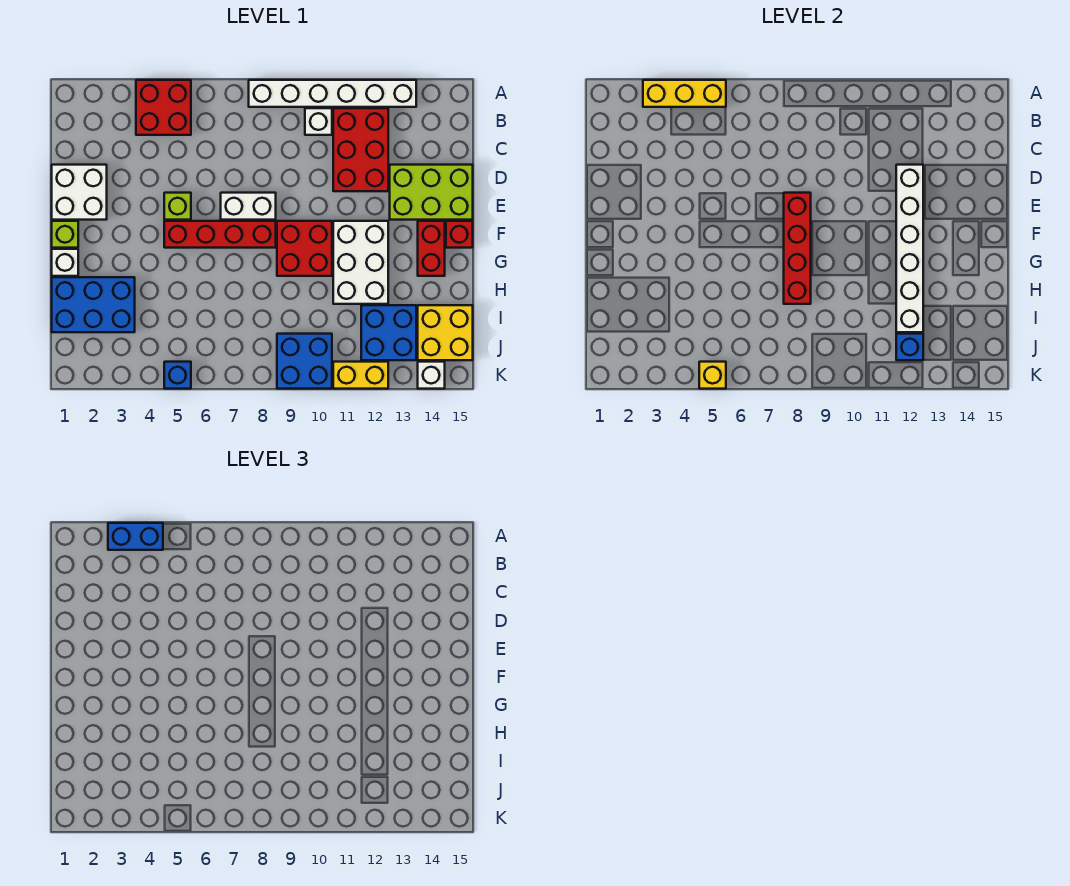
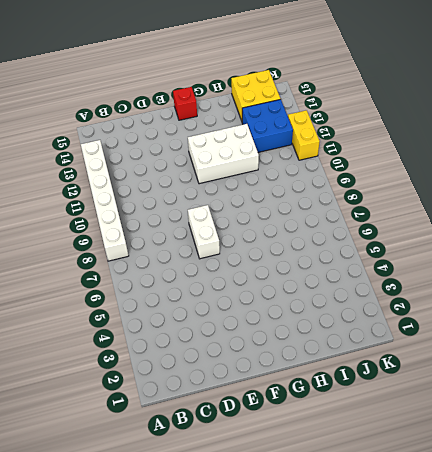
none -> red 2x2 brick [136,80,191,135]
none -> white 1x1 brick [305,108,332,135]
none -> red 2x3 brick [333,108,388,191]

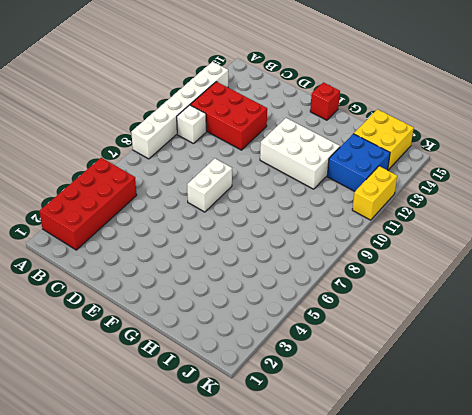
red 2x4 brick [40,158,137,250] -> red 2x2 brick [136,80,191,135]
none -> white 2x2 brick [52,165,107,220]
none -> lime 2x3 brick [390,165,473,220]
none -> lime 1x1 brick [164,193,191,220]

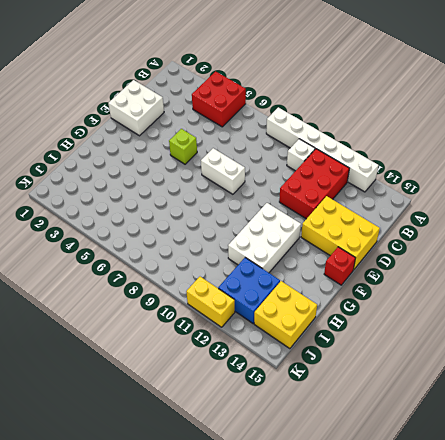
yellow 2x3 brick [301,196,380,270] -> lime 2x3 brick [390,165,473,220]
none -> lime 1x1 brick [52,221,78,248]
none -> red 1x4 brick [164,221,276,248]
none -> red 2x2 brick [277,221,332,276]

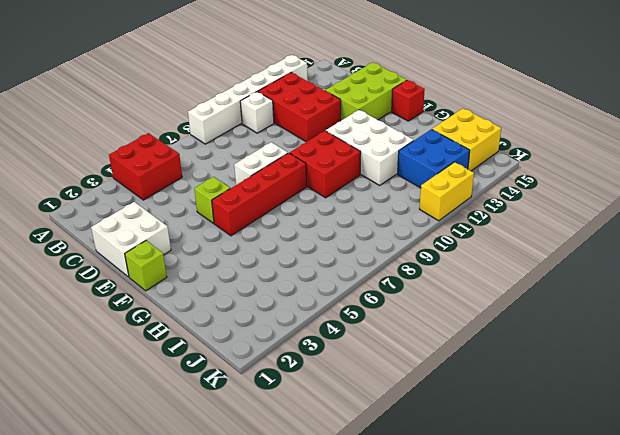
none -> red 1x2 brick [418,221,445,276]
none -> white 1x1 brick [52,249,78,276]
none -> blue 2x3 brick [52,277,135,332]

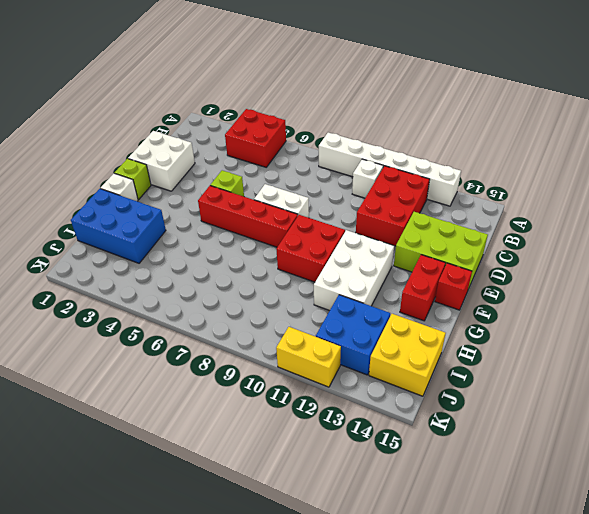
none -> blue 2x2 brick [277,334,332,389]
none -> blue 1x1 brick [164,362,191,389]
none -> white 1x1 brick [418,362,445,389]

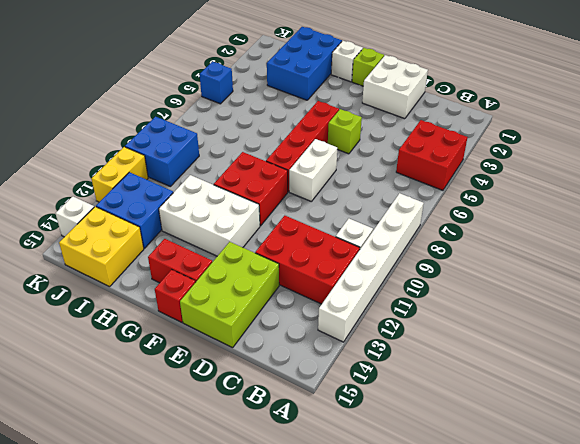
none -> yellow 1x3 brick [643,80,726,107]
none -> white 1x6 brick [896,165,923,332]
none -> red 1x4 brick [784,193,811,304]

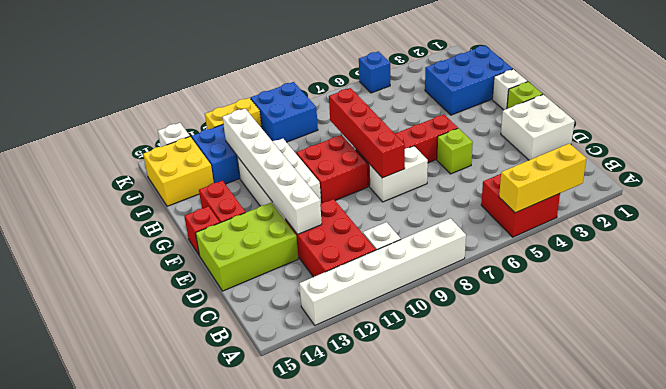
none -> blue 1x1 brick [896,334,923,360]
none -> yellow 1x1 brick [699,362,726,389]
none -> blue 1x2 brick [108,523,163,550]

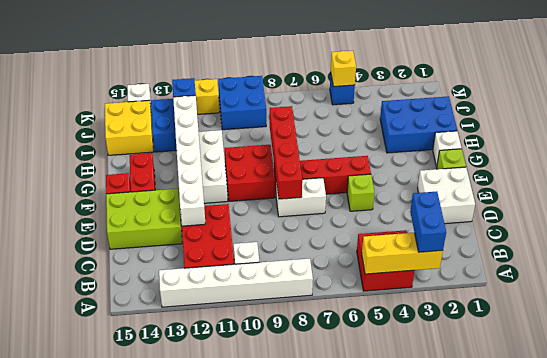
blue 1x2 brick [410,192,446,252] -> blue 1x2 brick turned to [108,523,163,550]

